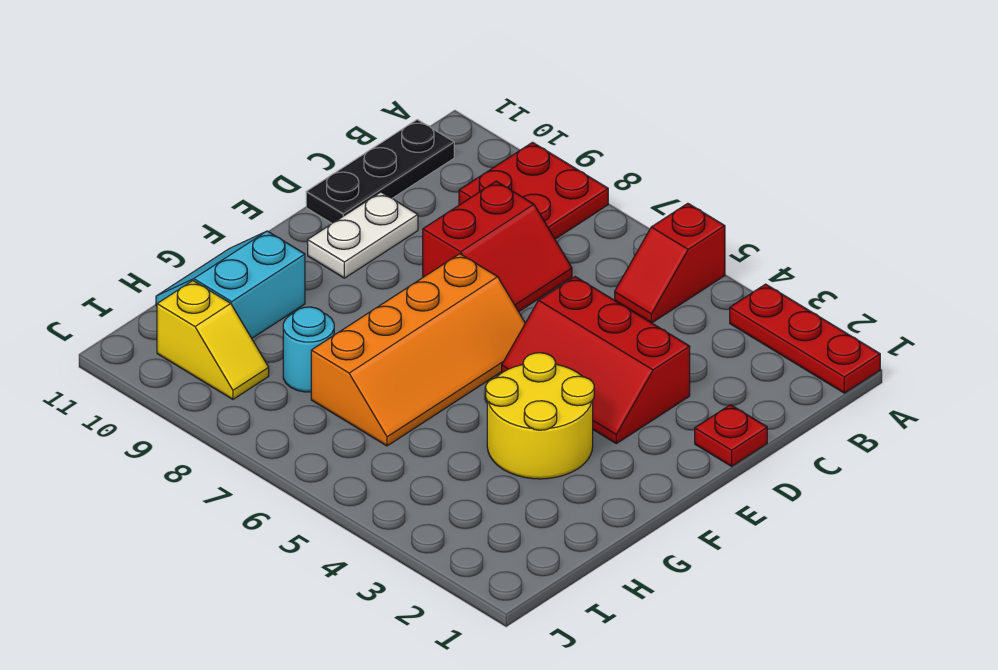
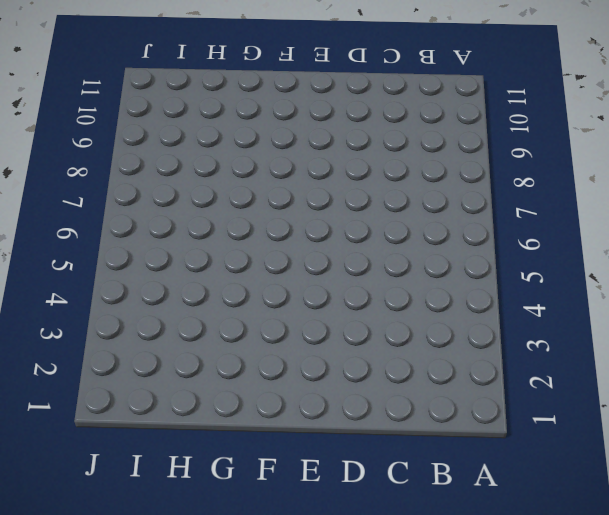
none -> red 1x3 plate [730,284,880,393]
none -> red 1x2 slope [615,203,725,323]
none -> red 2x2 plate [459,142,608,239]

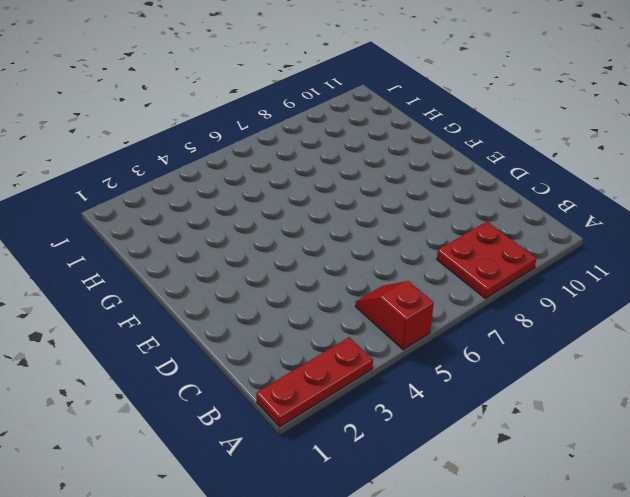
none -> black 1x3 plate [306,120,454,223]
none -> red 2x2 slope [423,181,572,312]
none -> red 1x1 plate [695,405,767,466]

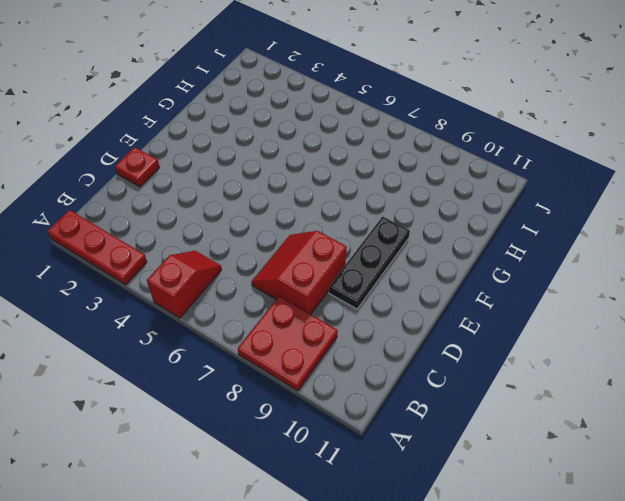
black 1x3 plate [329,216,410,309] -> black 1x3 plate moved to [306,120,454,223]
none -> red 2x3 slope [502,277,690,444]
none -> white 1x2 plate [308,192,418,278]
none -> orange 2x4 slope [311,254,525,446]

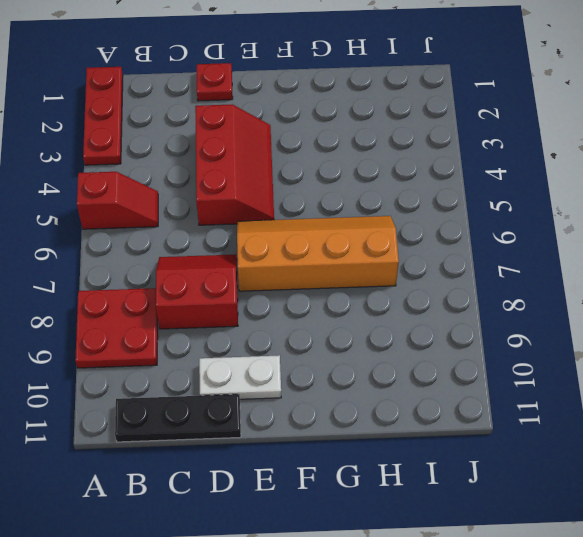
none -> yellow 2x2 round brick [486,353,594,479]
none -> cyan 2x2 slope [156,231,305,338]
none -> cyan 1x1 round brick [283,307,334,392]

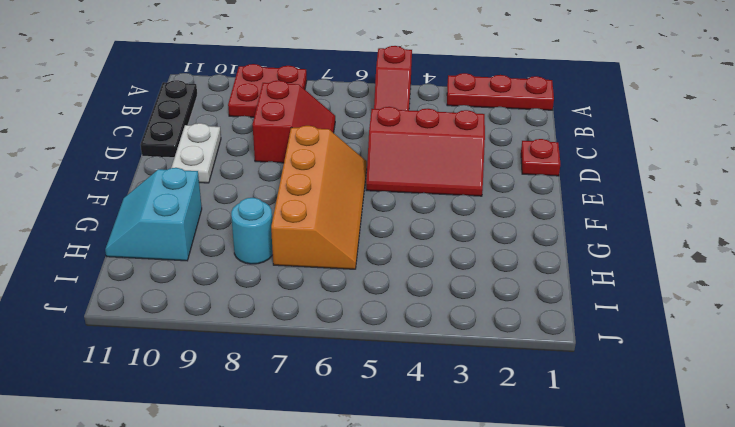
none -> yellow 2x2 round brick [486,353,594,479]
none -> yellow 1x2 slope [157,281,269,399]

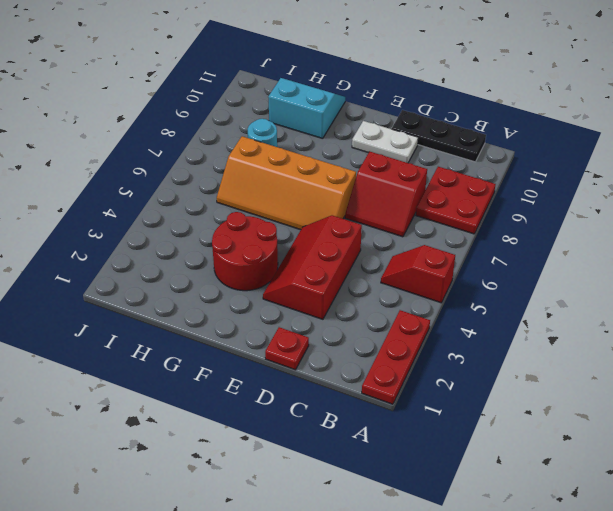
red 2x2 round brick [212,212,278,291] -> yellow 2x2 round brick [486,353,594,479]
none -> yellow 1x2 slope [157,281,269,399]

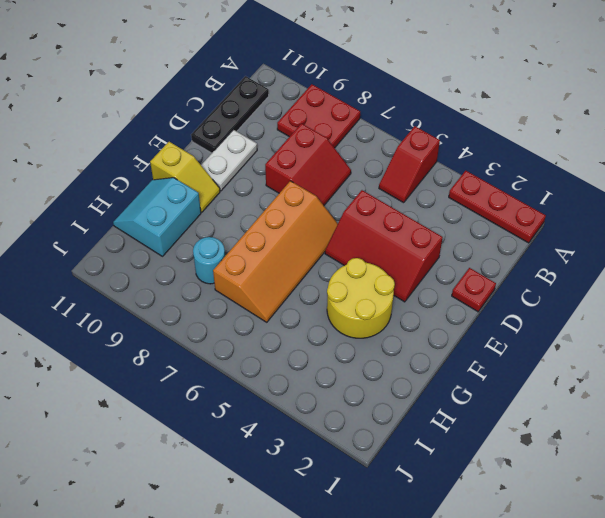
yellow 1x2 slope [150,142,220,212] -> yellow 1x2 slope moved to [157,281,269,399]

